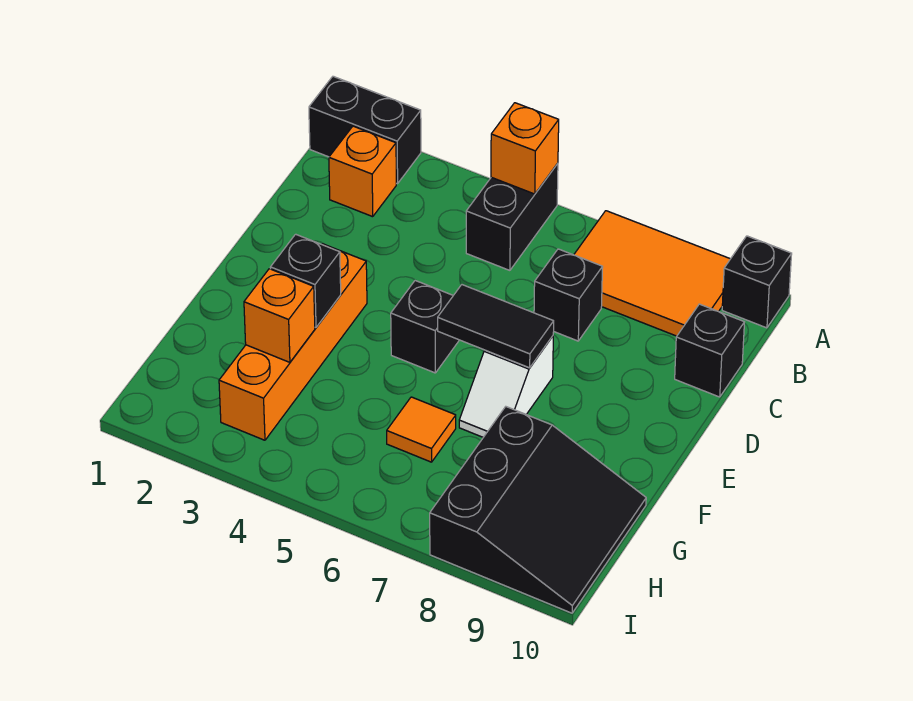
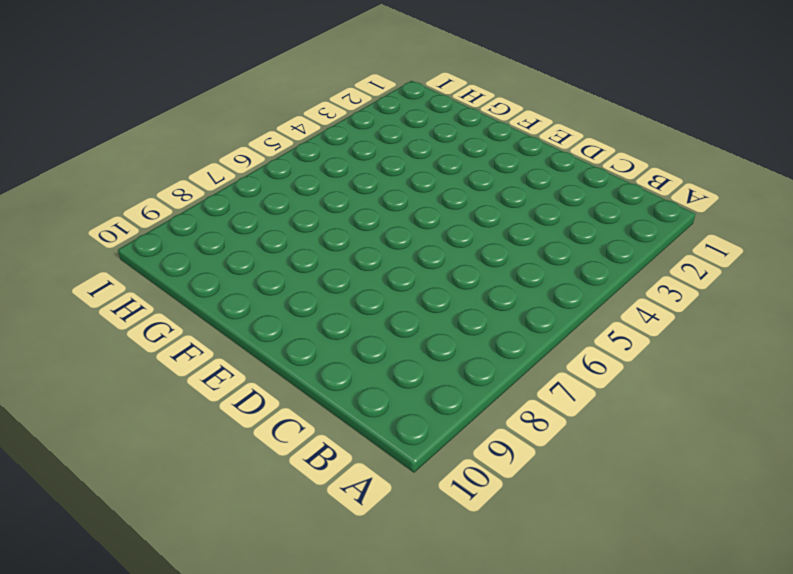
none -> black 1x2 brick [309,76,421,184]
none -> black 1x2 brick [466,163,558,270]
none -> orange 2x3 tile [574,211,730,336]

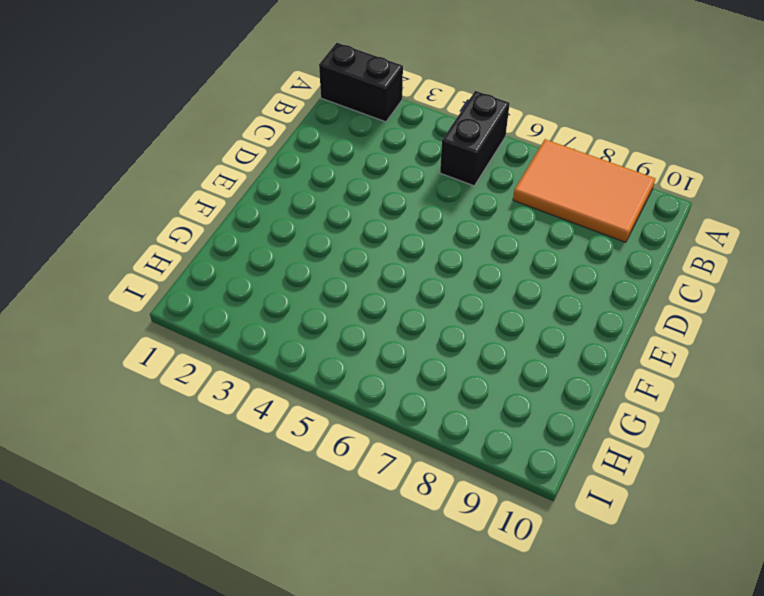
none -> black 1x1 brick [722,236,792,328]
none -> orange 1x1 brick [329,126,396,217]
none -> black 1x1 brick [534,249,603,341]

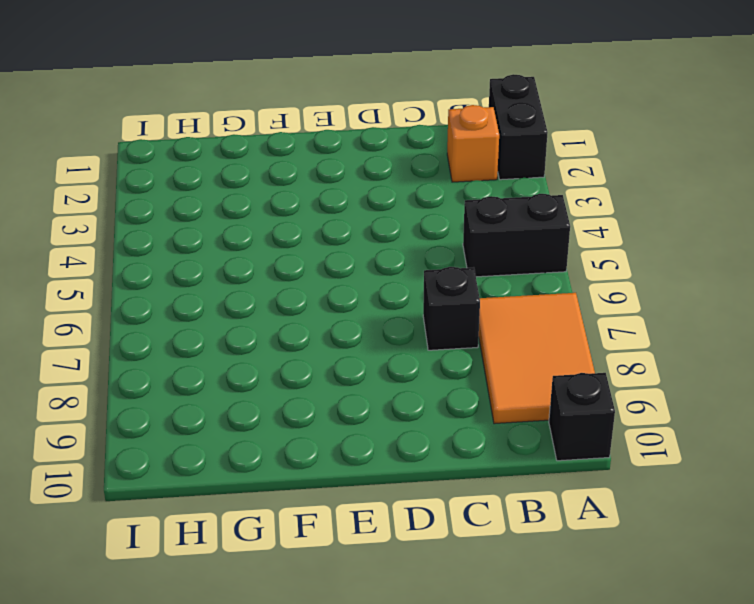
none -> black 1x1 brick [675,304,744,397]
none -> orange 1x4 brick [219,244,367,440]
none -> black 1x1 brick [391,280,459,373]

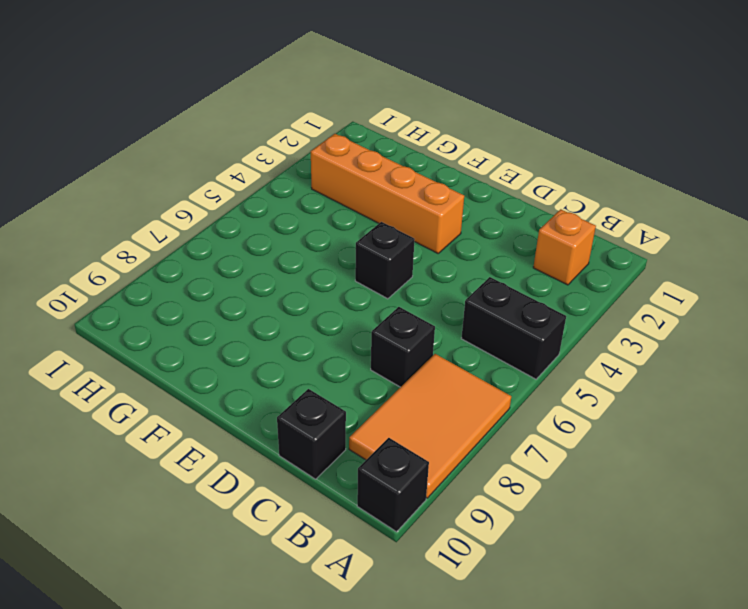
none -> black 1x2 brick [309,76,421,184]
none -> white 1x2 slope [459,336,553,437]
none -> orange 1x1 tile [387,397,456,462]

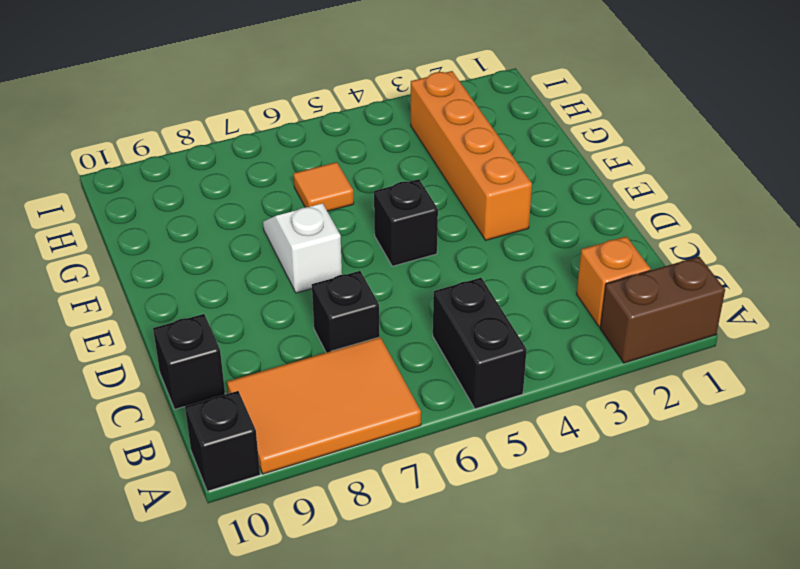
brown 1x2 brick [600,257,725,363] -> black 1x2 brick [309,76,421,184]
none -> black 3x3 slope [430,407,646,613]
none -> orange 1x1 brick [491,103,559,194]
none -> black 1x2 tile [438,285,554,368]

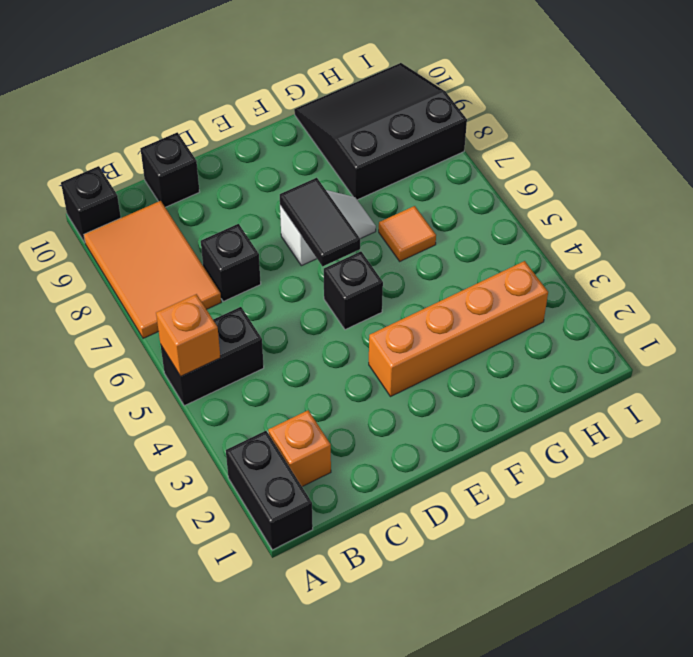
none -> black 1x1 brick [270,234,341,327]
none -> orange 1x1 brick [244,269,315,362]

